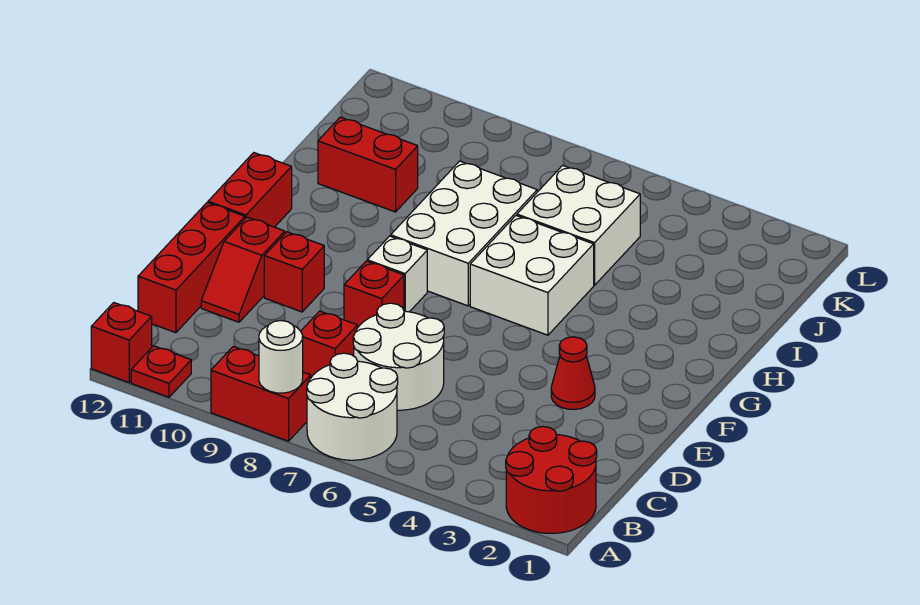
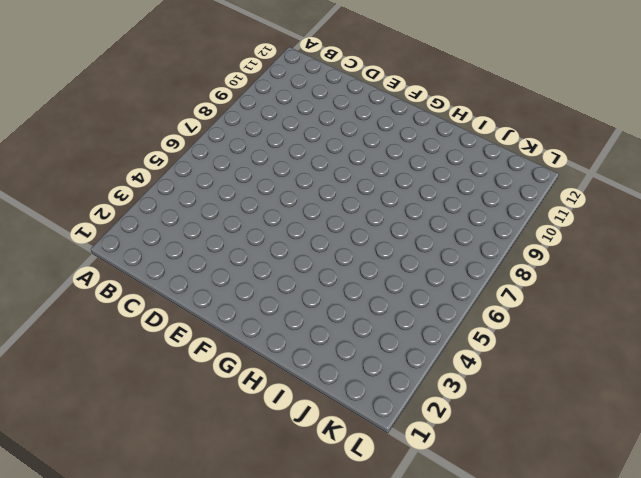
none -> red 2x2 round brick [506,427,597,533]
none -> white 2x2 round brick [307,353,398,460]
none -> red 1x2 brick [211,347,311,441]

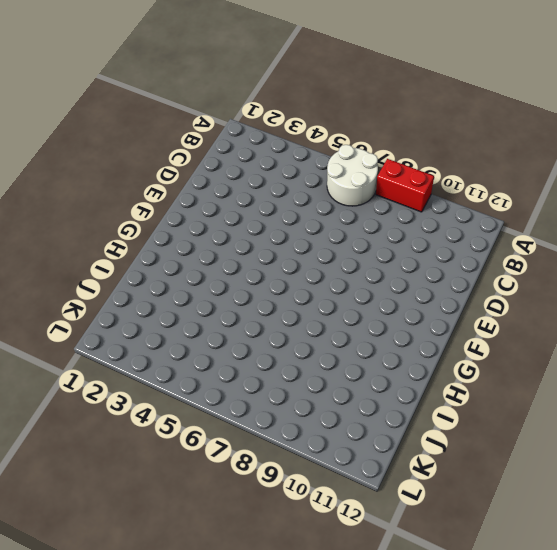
none -> red 2x2 round brick [506,427,597,533]
none -> red 1x1 plate [131,346,191,397]
none -> red 1x1 brick [91,303,152,383]

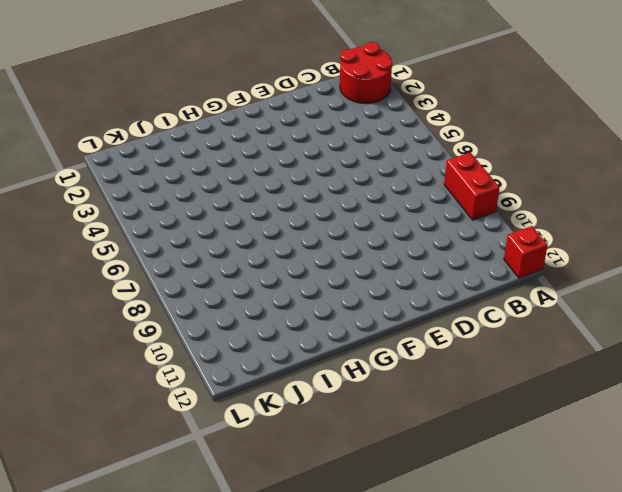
none -> white 2x2 round brick [307,353,398,460]
none -> red 1x1 plate [131,346,191,397]
none -> white 2x2 round brick [353,303,444,410]

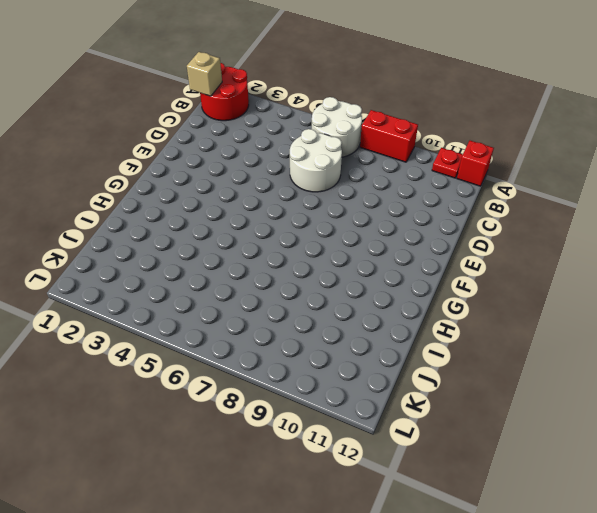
tan 1x1 brick [187,52,222,96] -> none
none -> red 1x1 brick [301,311,357,377]
none -> red 1x3 brick [138,203,245,333]
none -> red 1x2 slope [201,217,285,322]

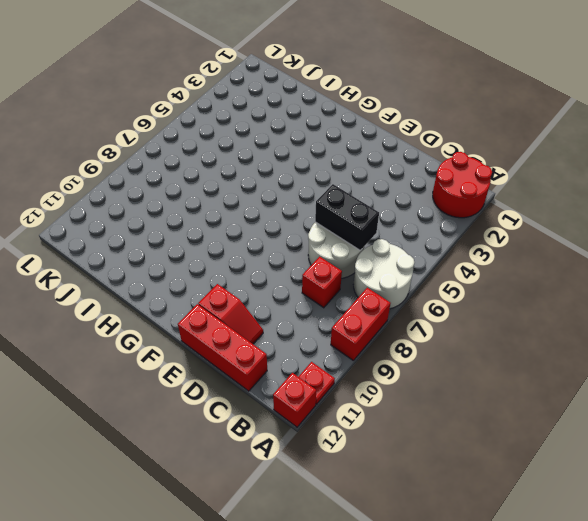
black 1x2 brick [315,184,379,250] -> none
none -> red 1x1 cone [551,337,595,409]
none -> red 1x1 brick [344,261,404,328]
none -> red 1x1 brick [264,232,324,312]

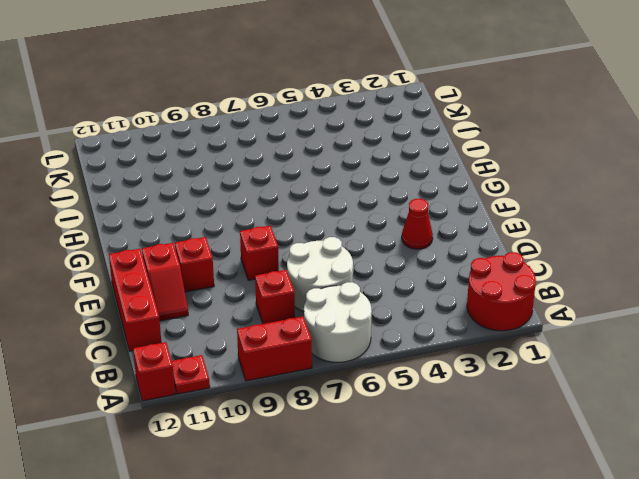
none -> white 1x1 brick [367,236,427,312]
none -> red 1x2 brick [208,153,292,227]
none -> white 2x2 brick [470,216,594,335]

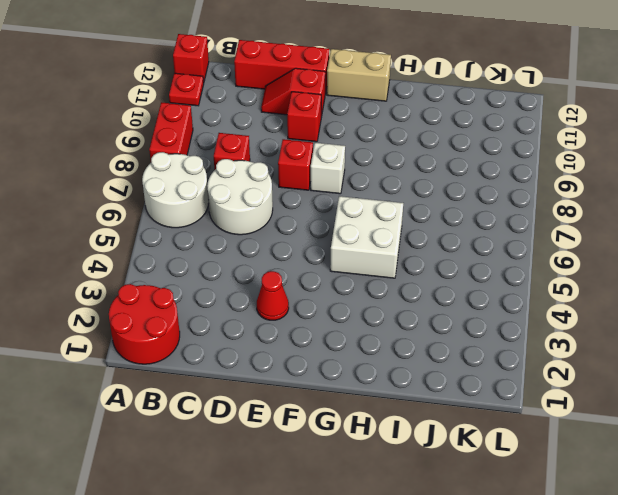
tan 1x2 brick [327,49,391,101] -> red 1x2 brick [208,153,292,227]
none -> white 2x3 brick [391,161,537,306]
none -> white 2x2 brick [517,165,640,285]
none -> red 1x2 brick [318,117,418,212]

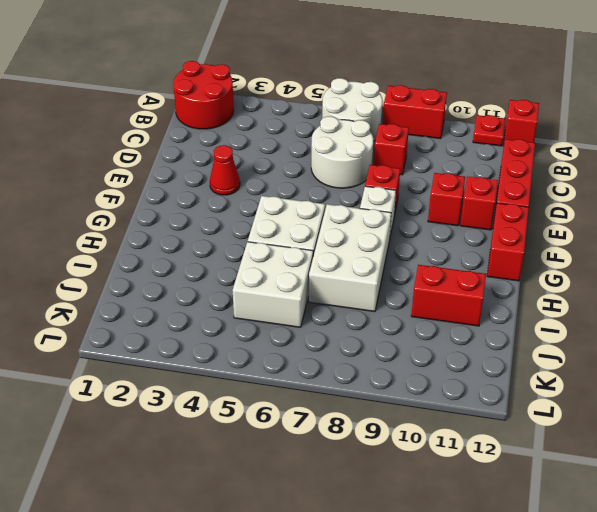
none -> white 1x1 round brick [259,321,303,393]

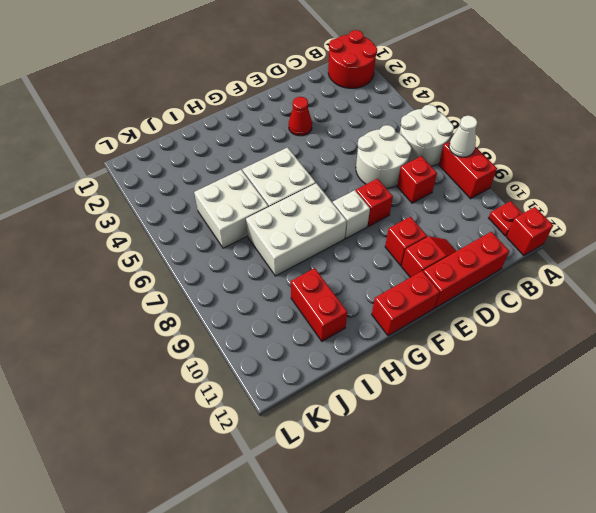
white 1x1 cone [449,116,477,157] -> white 1x1 round brick [259,321,303,393]

